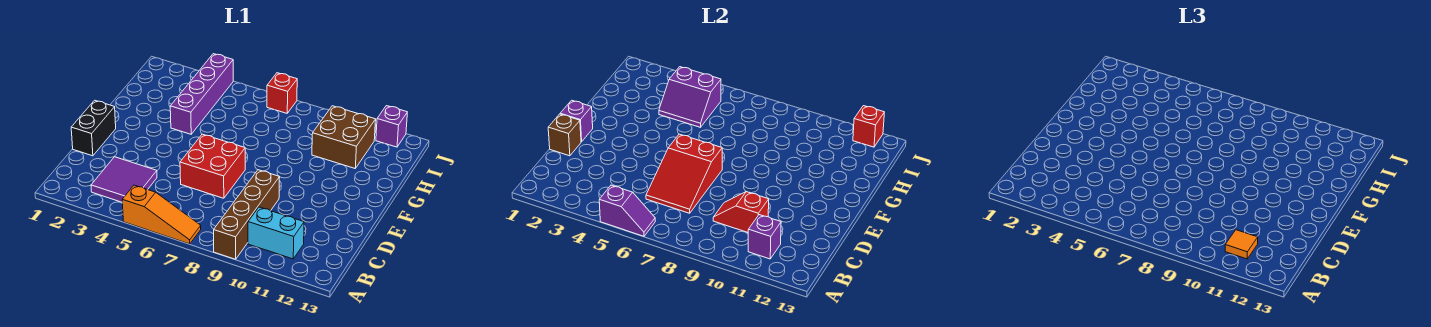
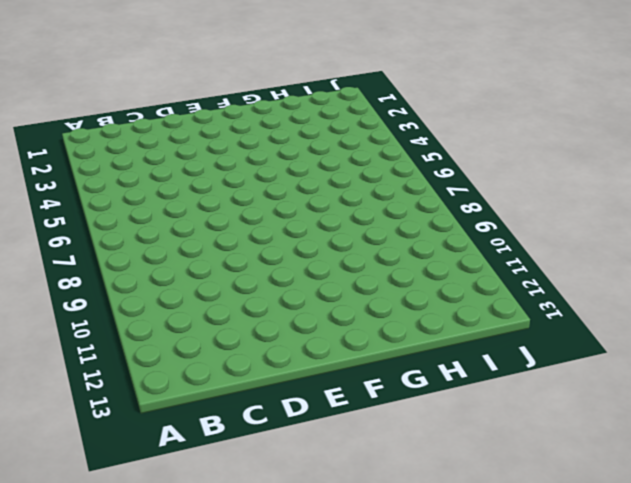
none -> orange 1x3 slope [122,185,201,244]
none -> brown 1x4 brick [214,170,280,259]
none -> purple 2x2 tile [91,157,157,202]

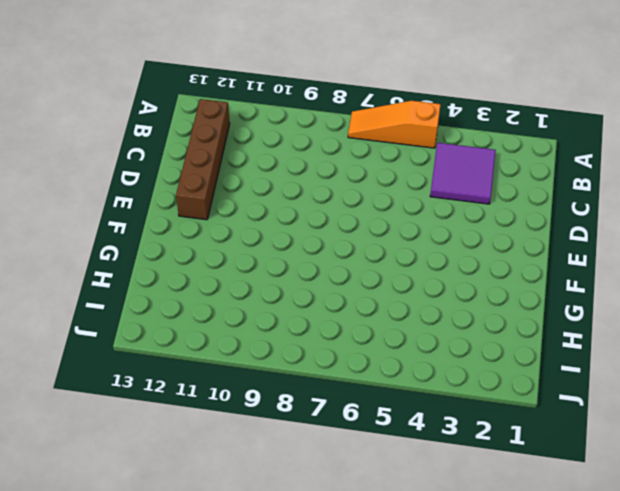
brown 1x4 brick [176,99,230,220] -> brown 1x4 brick moved to [214,170,280,259]
none -> cyan 1x2 brick [248,207,304,259]
none -> black 1x2 brick [71,100,116,156]
none -> red 2x2 brick [180,134,245,198]

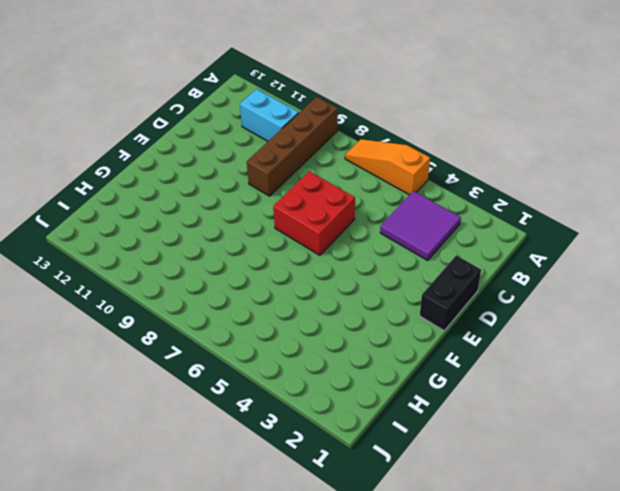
none -> purple 1x4 brick [170,54,233,134]
none -> brown 2x2 brick [312,106,376,168]
none -> red 1x1 brick [267,73,297,113]

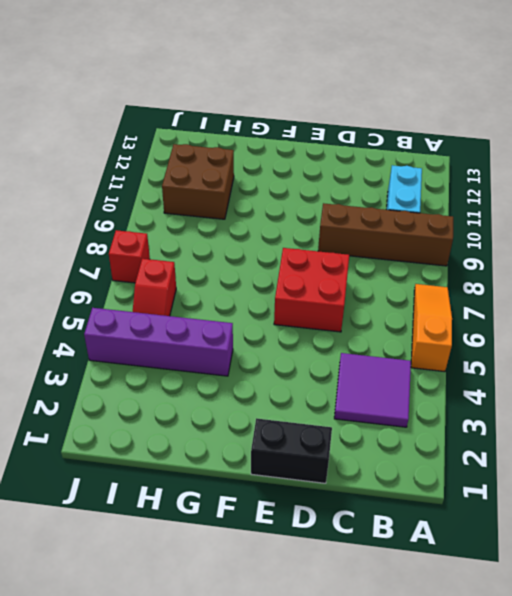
red 1x2 slope [133,259,176,316] -> red 1x2 slope moved to [713,192,769,232]
none -> purple 1x1 brick [376,106,407,147]
none -> purple 1x2 slope [599,185,655,236]
none -> purple 1x1 brick [748,215,781,259]

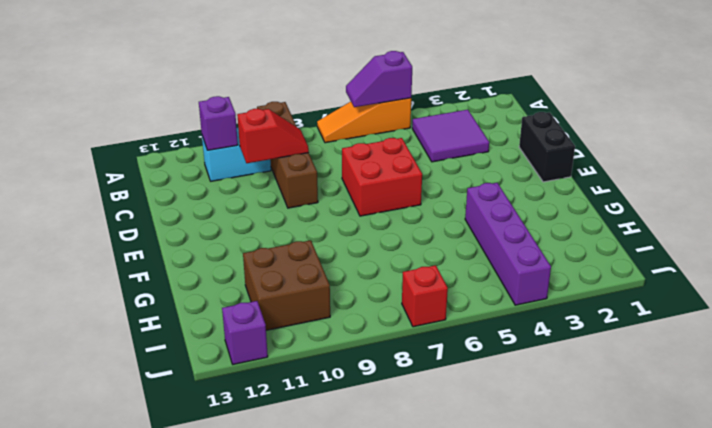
none -> red 2x3 slope [646,134,722,213]
none -> brown 1x1 brick [548,114,581,156]
none -> purple 1x1 brick [560,100,593,142]

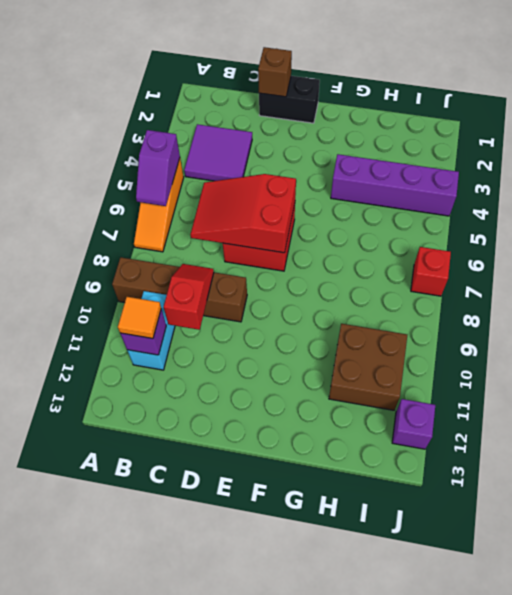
none -> purple 1x1 brick [560,100,593,142]
none -> purple 2x2 slope [659,67,721,127]
none -> red 1x1 brick [853,106,884,147]

